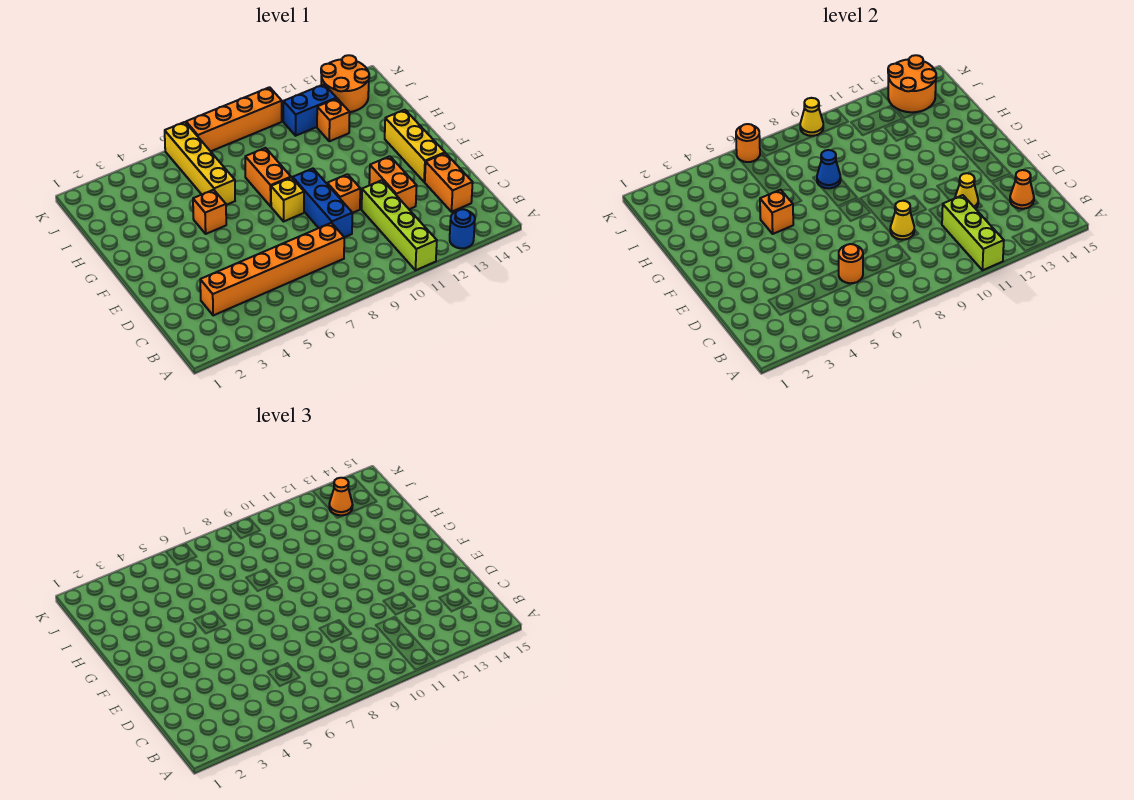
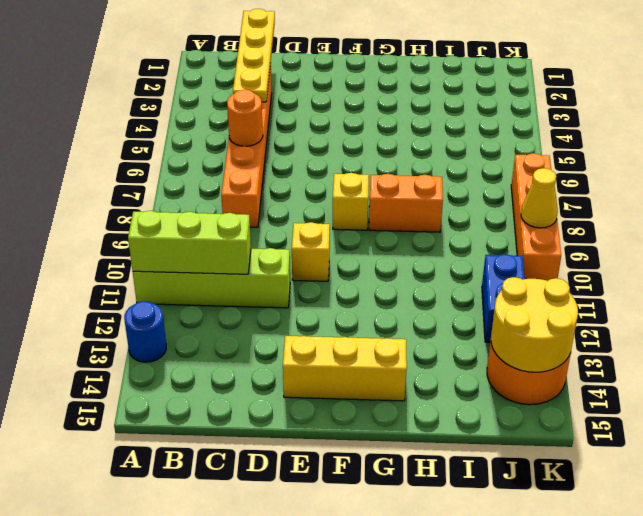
yellow 1x4 plate [233,9,275,102] -> none
yellow 1x1 brick [292,222,330,281] -> orange 1x1 brick [327,174,360,213]
yellow 2x2 round brick [491,277,578,372] -> orange 2x2 round brick [888,55,936,112]
none -> orange 1x2 brick [425,153,473,212]
none -> blue 1x3 brick [293,169,352,237]
none -> orange 1x2 brick [369,156,417,209]

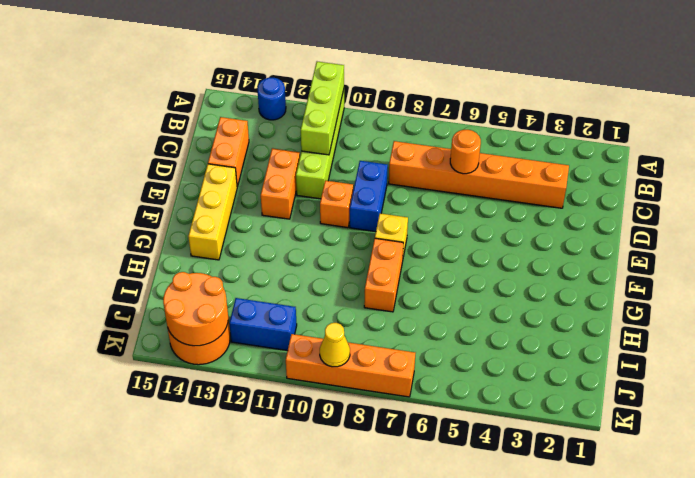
blue 1x2 brick [350,161,388,232] -> blue 1x3 brick [293,169,352,237]
none -> orange 1x1 brick [193,190,226,234]
none -> yellow 1x4 brick [165,122,235,205]
none -> orange 1x1 brick [317,99,350,141]

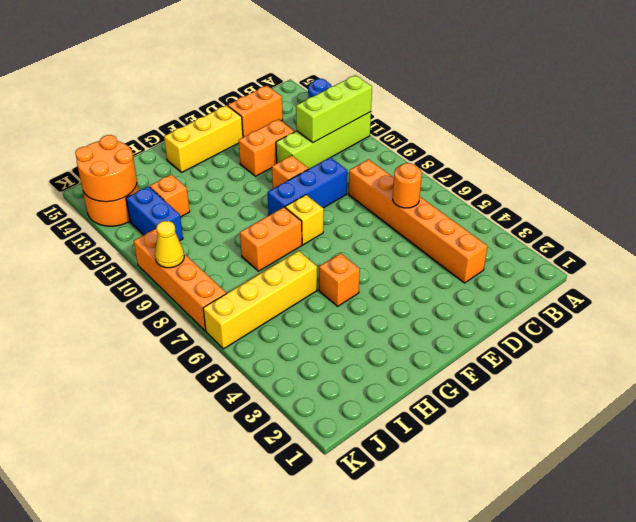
none -> orange 1x1 cone [1010,170,1034,209]
none -> yellow 1x1 cone [890,201,914,240]
none -> yellow 1x1 cone [955,173,978,209]

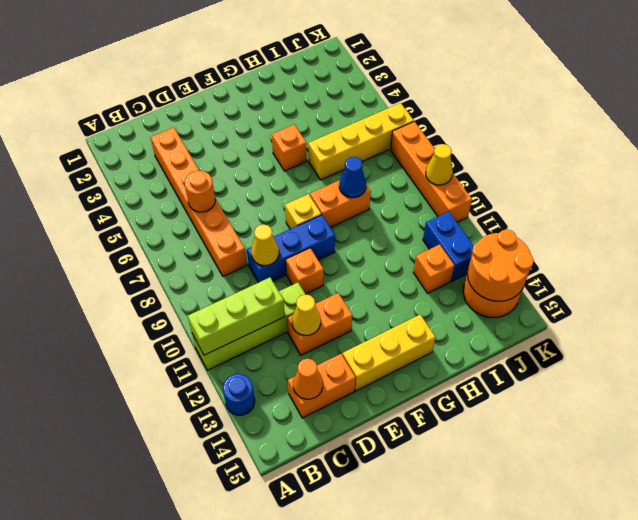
none -> orange 1x1 brick [760,190,793,234]
none -> orange 1x1 round brick [736,124,760,162]
none -> orange 1x1 cone [329,478,352,515]

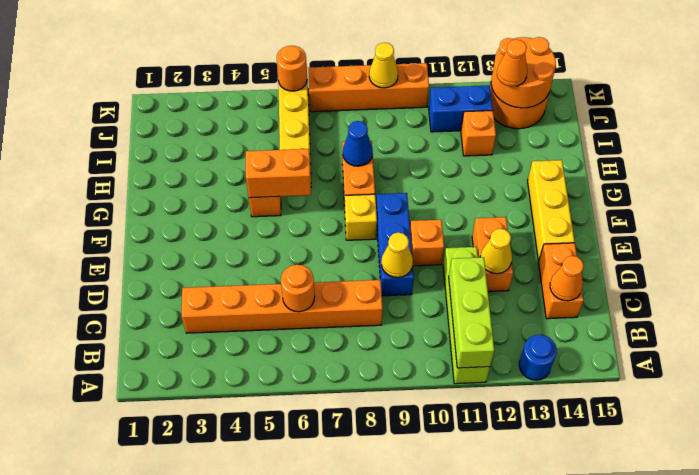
orange 1x2 brick [246,149,311,198] -> orange 1x1 brick [760,190,793,234]

